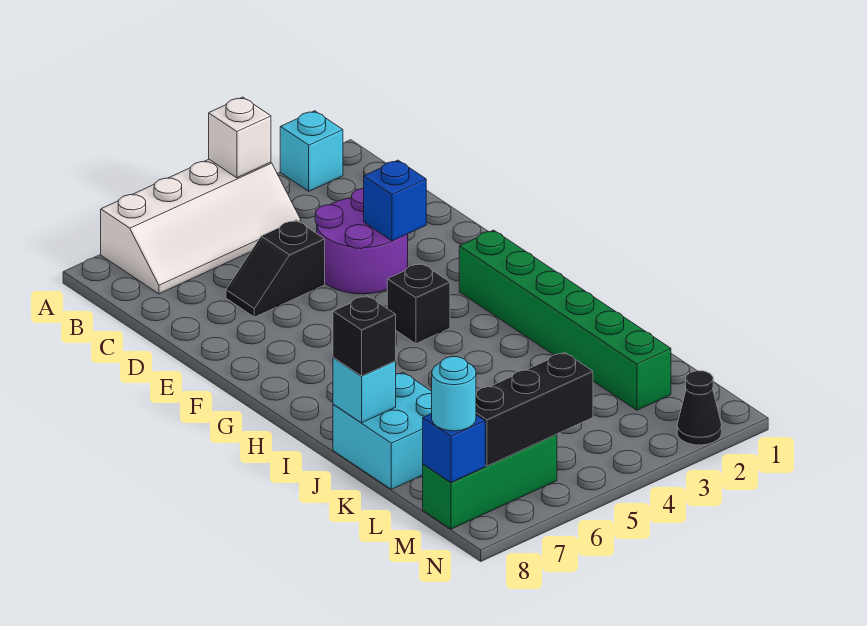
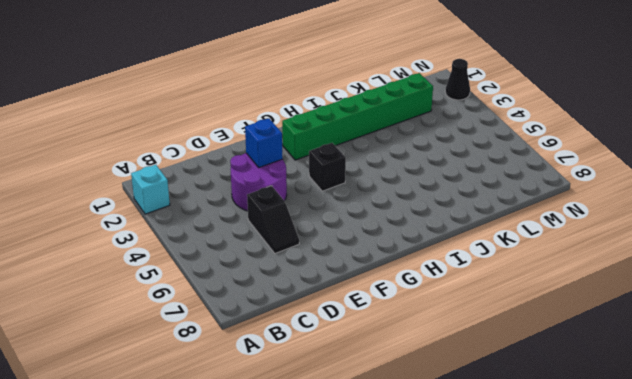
none -> white 2x4 slope [101,159,301,294]
none -> cyan 2x2 brick [333,372,432,489]
none -> green 1x3 brick [423,434,557,529]

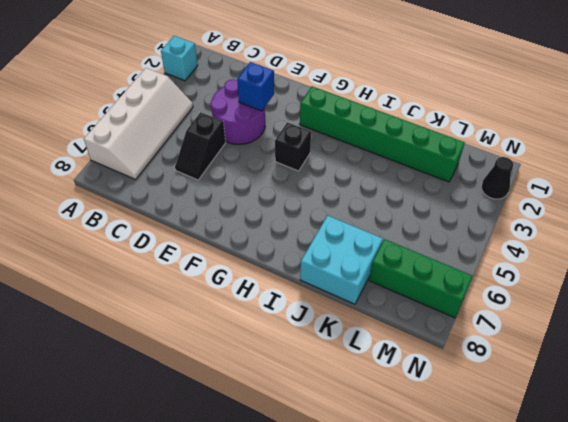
green 1x3 brick [369,239,473,318] -> green 1x3 brick turned to [423,434,557,529]
none -> white 1x1 brick [209,97,271,178]
none -> cyan 1x1 brick [333,358,396,423]
none -> black 1x3 brick [476,352,593,466]

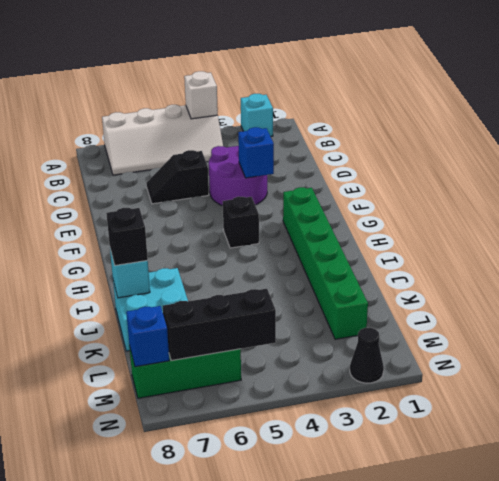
none -> cyan 1x1 round brick [432,357,476,431]

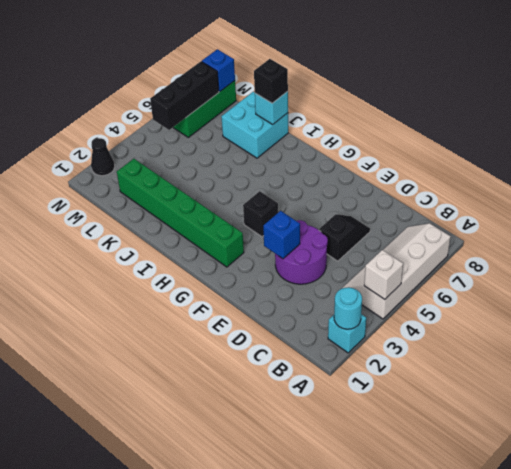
cyan 1x1 round brick [334,287,362,329] -> cyan 1x1 round brick moved to [432,357,476,431]

